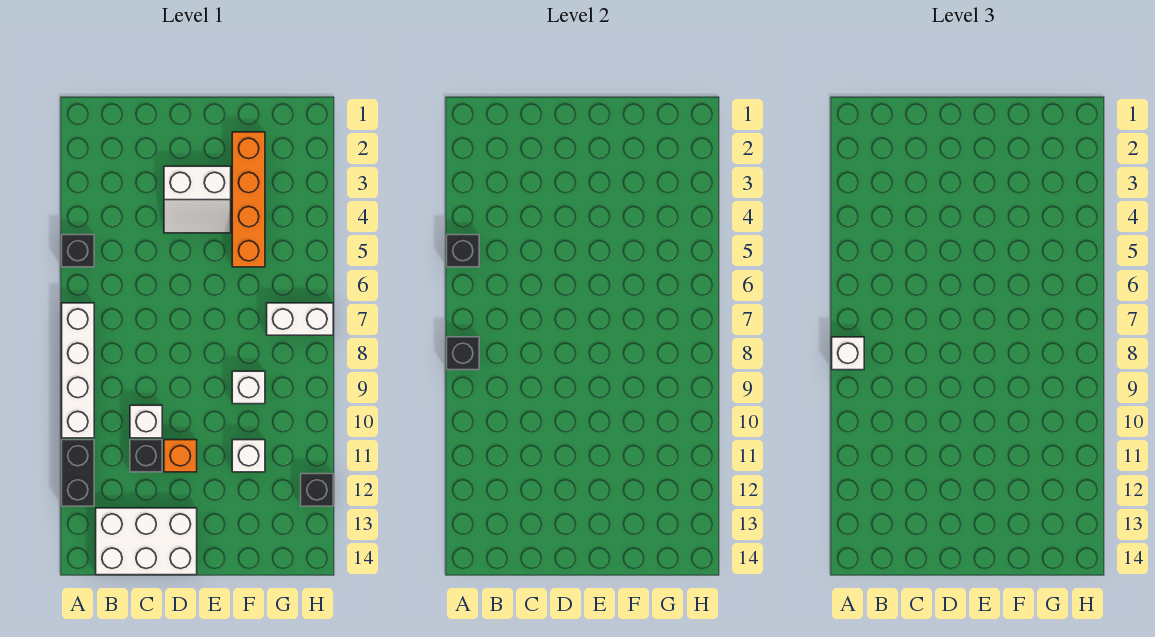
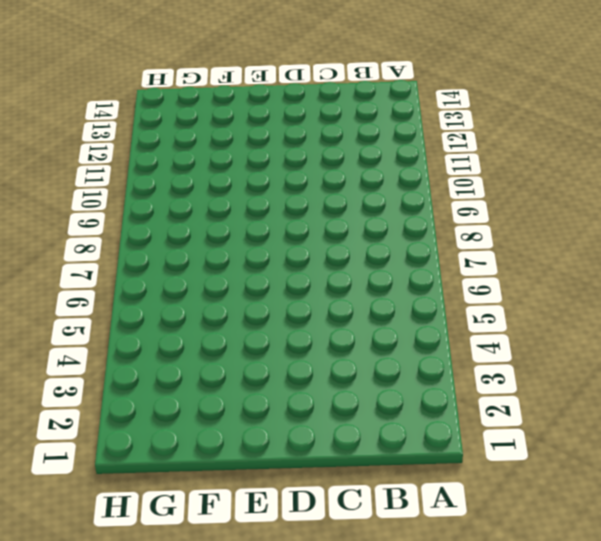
none -> black 1x1 brick [62,235,94,267]
none -> white 1x4 brick [62,303,94,438]
none -> black 1x2 brick [62,440,94,506]

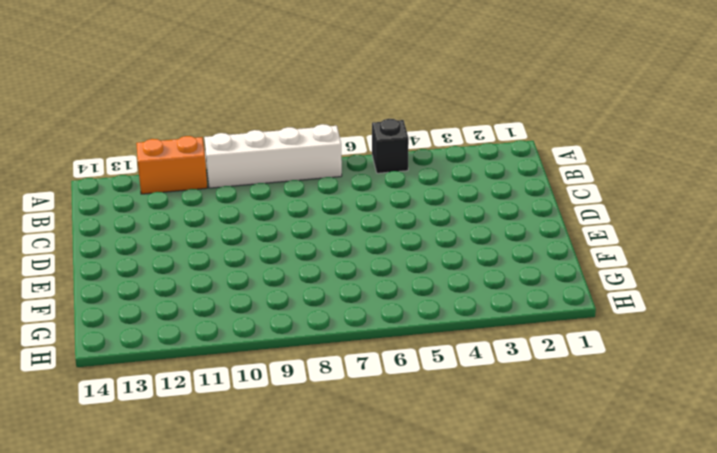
orange 1x2 brick [136,136,207,194] -> black 1x2 brick [62,440,94,506]
none -> white 2x3 brick [96,508,197,575]
none -> white 1x1 brick [130,405,162,438]
none -> black 1x1 brick [130,440,162,472]

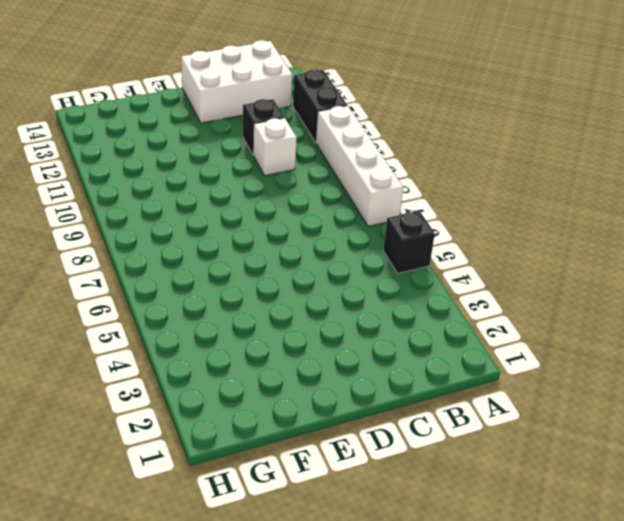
none -> white 2x2 slope [164,166,231,233]
none -> orange 1x1 brick [164,440,197,472]
none -> orange 1x4 brick [232,132,265,267]

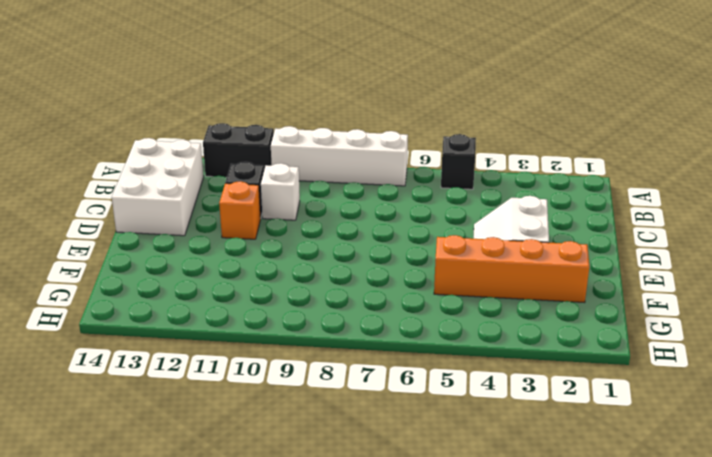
none -> white 1x1 brick [232,371,265,404]
none -> white 1x1 brick [232,440,265,472]
none -> white 1x2 brick [267,303,333,335]

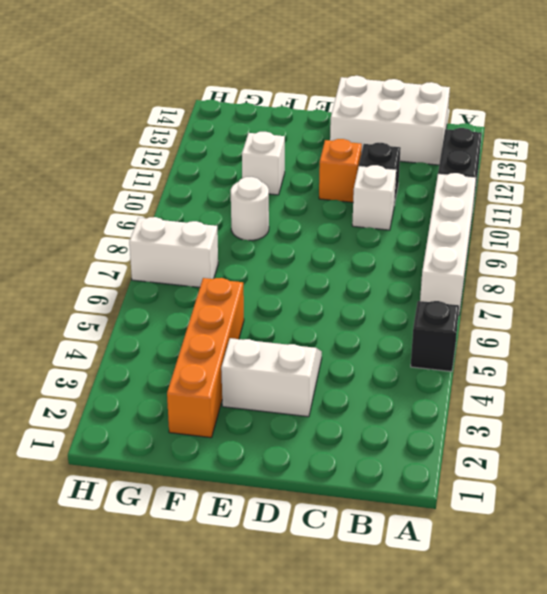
white 1x1 round brick [231,177,269,240] -> white 1x1 brick [232,371,265,404]
none -> black 1x1 brick [301,474,333,506]
none -> black 1x1 brick [447,235,479,267]
none -> black 1x1 brick [447,337,479,370]

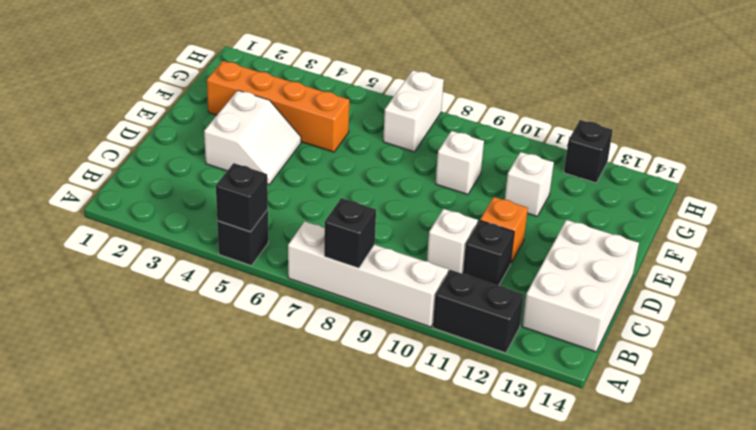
none -> white 1x1 brick [832,337,864,370]

